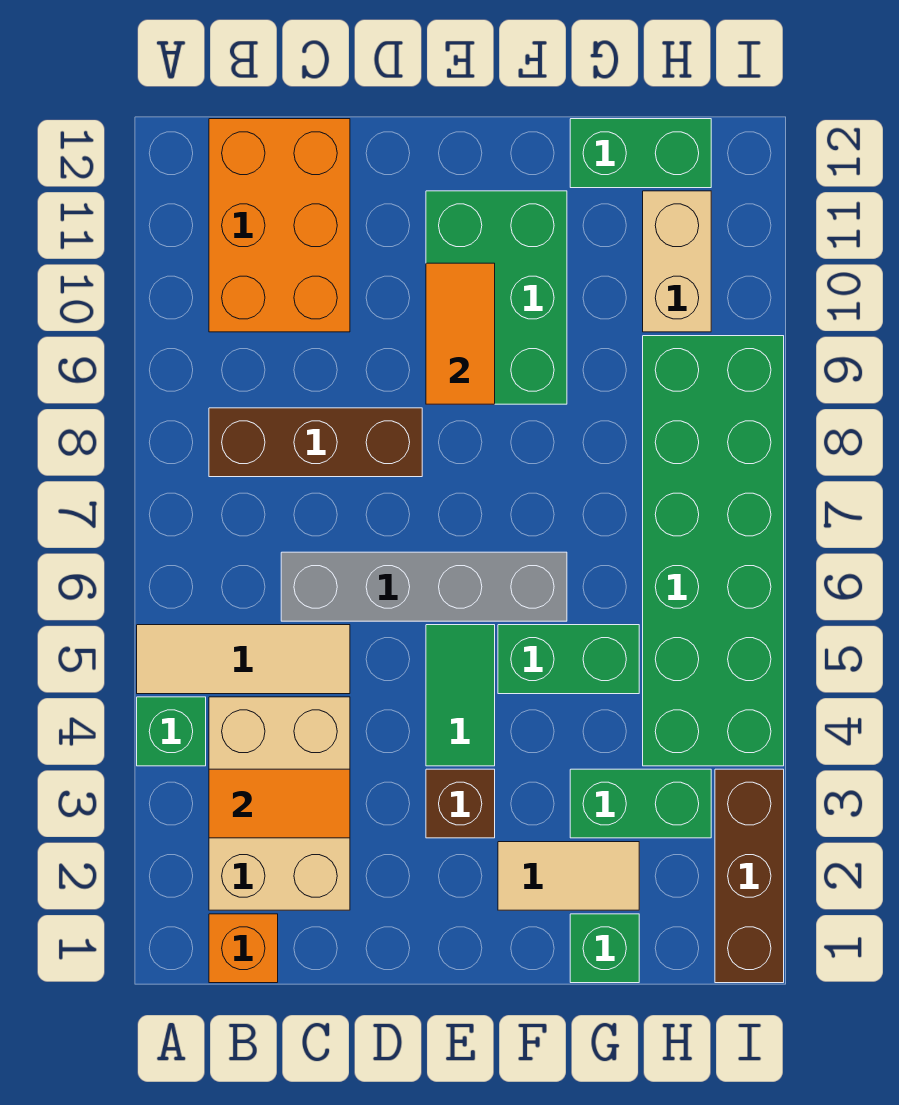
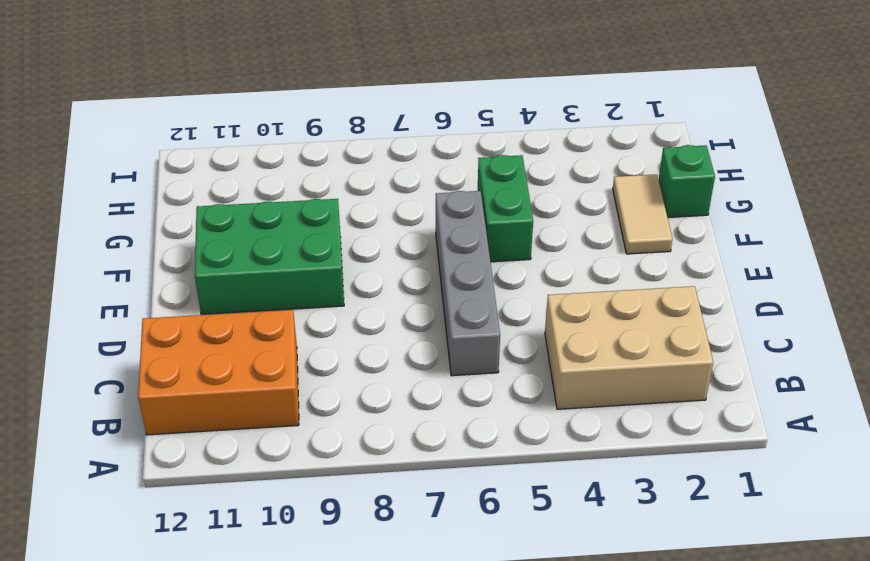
none -> green 1x1 brick [137,697,206,766]
none -> tan 1x3 tile [137,625,350,694]
none -> orange 1x1 brick [209,914,278,983]

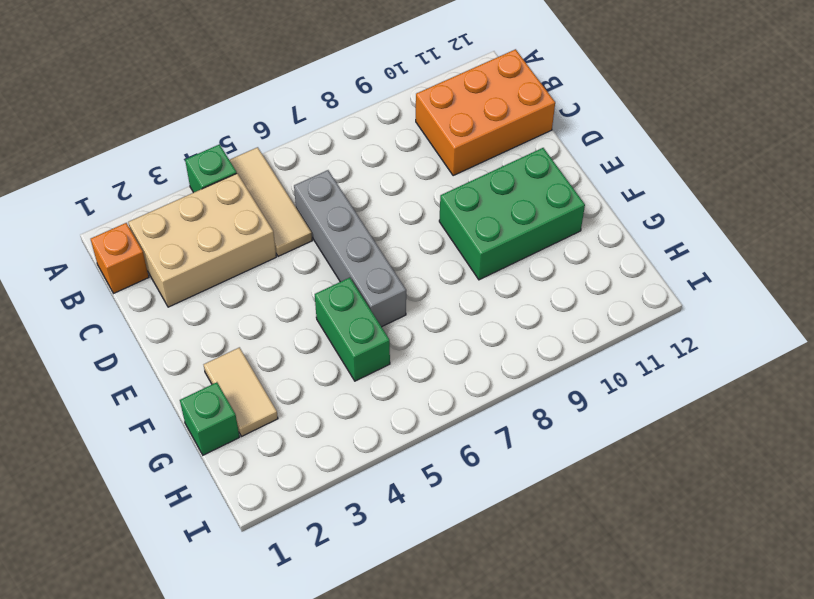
none -> brown 1x3 brick [209,408,422,477]
none -> brown 1x1 brick [426,769,495,838]
none -> green 1x2 tile [426,625,495,766]

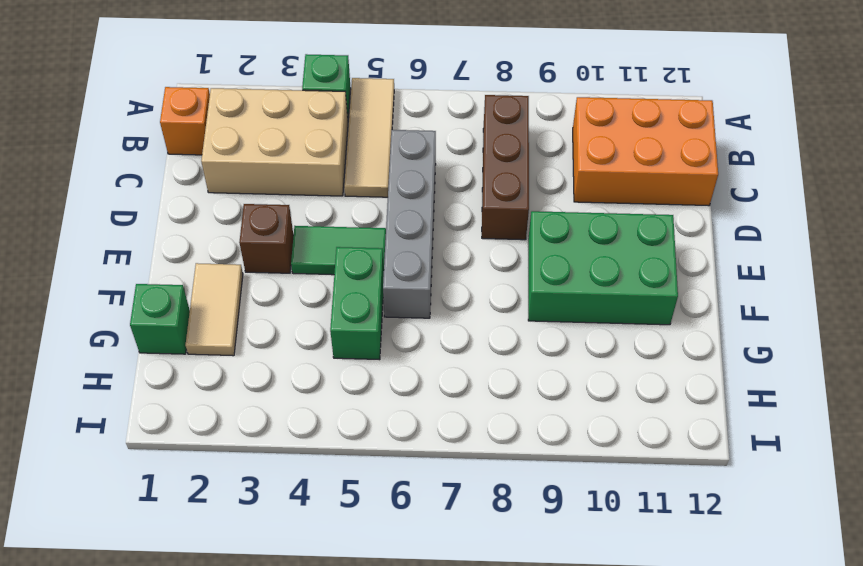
none -> green 1x2 brick [570,769,711,838]
none -> green 1x2 brick [570,119,711,188]
none -> green 2x6 brick [643,336,784,766]

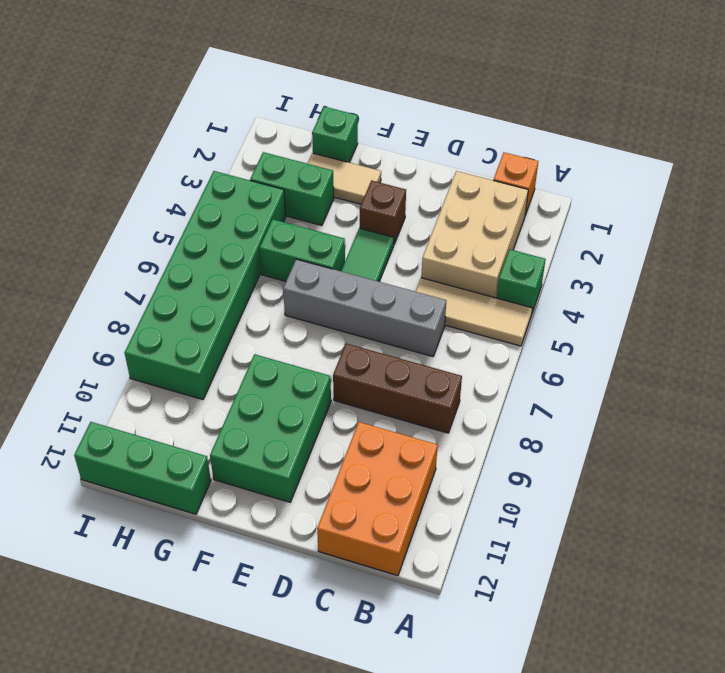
green 1x3 brick [74,422,211,514] -> green 1x2 brick [570,119,711,188]
none -> tan 1x2 brick [643,191,711,332]
none -> brown 1x3 brick [715,769,784,983]
none -> orange 1x2 tile [209,769,350,838]

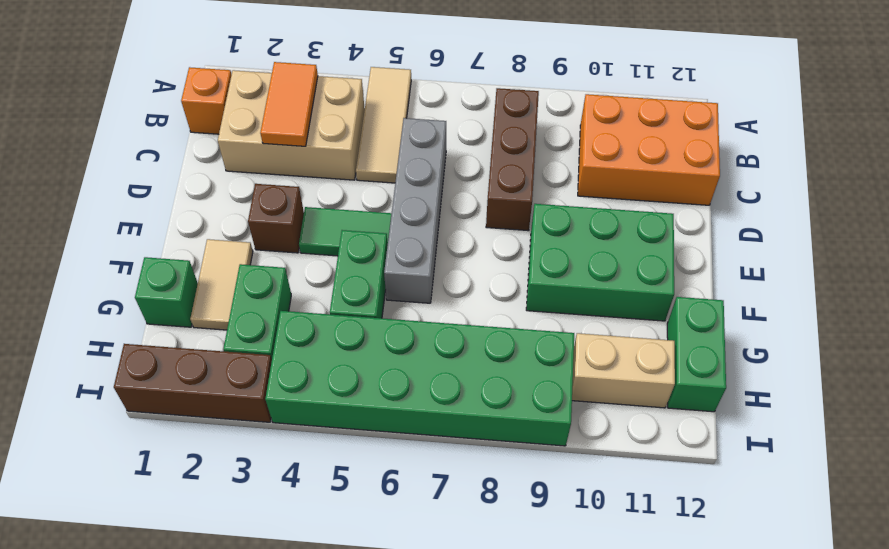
none -> green 1x1 brick [137,697,206,766]
none -> orange 1x2 tile [426,263,495,404]

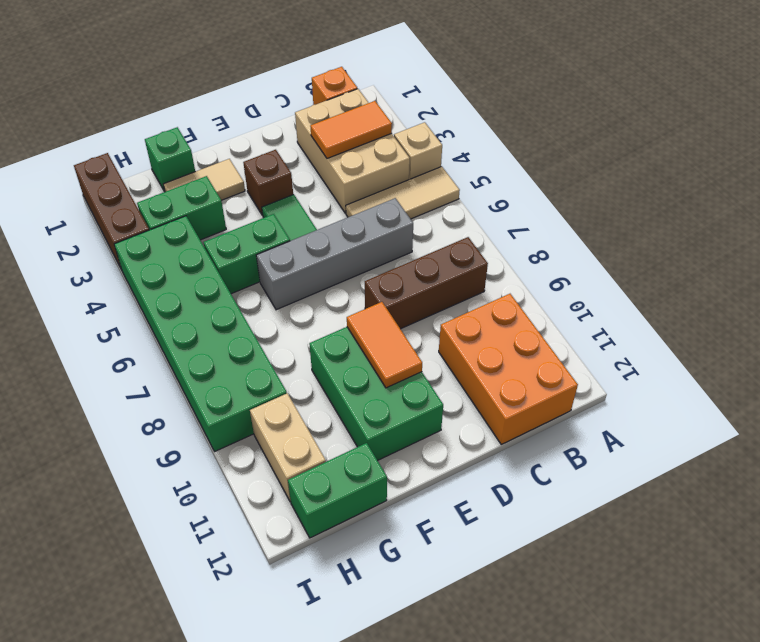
tan 1x1 brick [394,122,442,180] -> green 1x1 brick [137,697,206,766]

